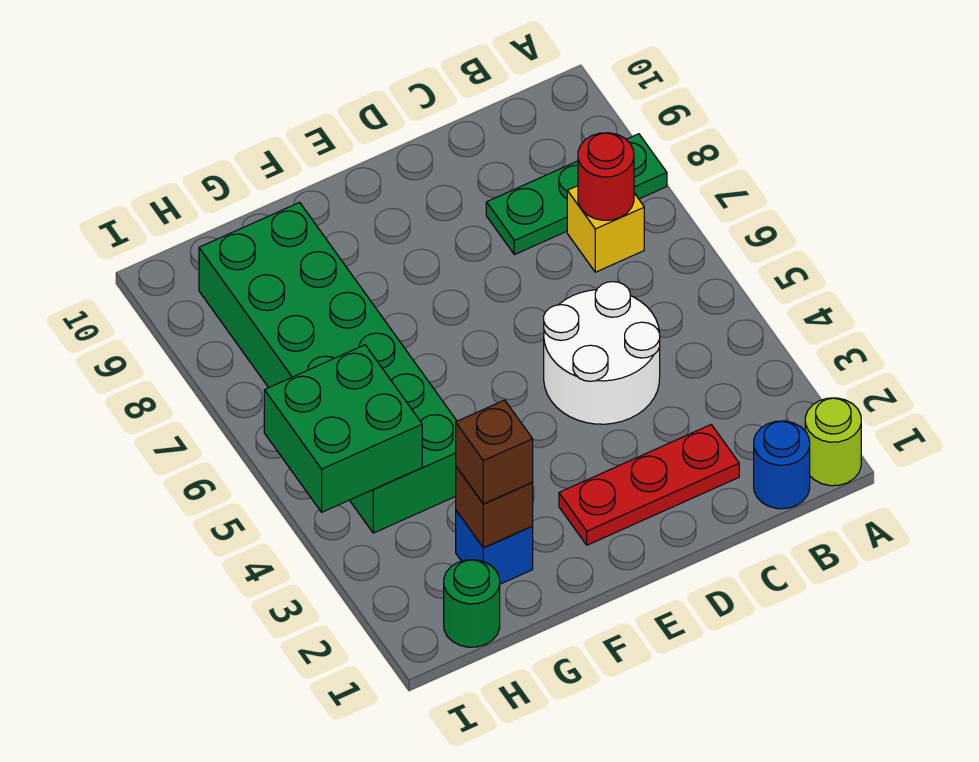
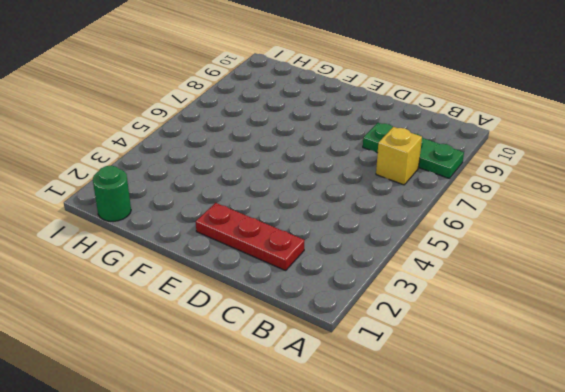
none -> lime 1x1 round brick [805,398,861,486]
none -> blue 1x1 round brick [754,421,810,509]
none -> white 2x2 round brick [544,282,660,424]

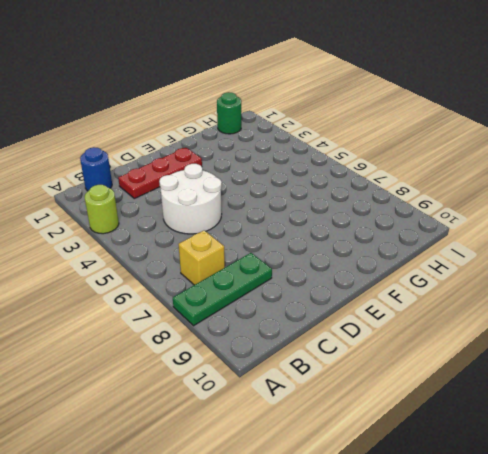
lime 1x1 round brick [84,185,119,234] -> lime 1x1 round brick moved to [805,398,861,486]
none -> blue 1x1 brick [456,511,533,584]
none -> green 2x6 brick [199,202,457,533]
none -> red 1x1 round brick [578,133,634,220]

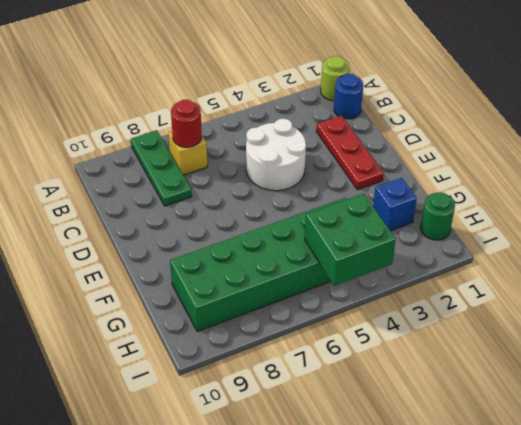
none -> brown 1x1 brick [456,467,533,548]
none -> brown 1x1 brick [456,400,533,504]

